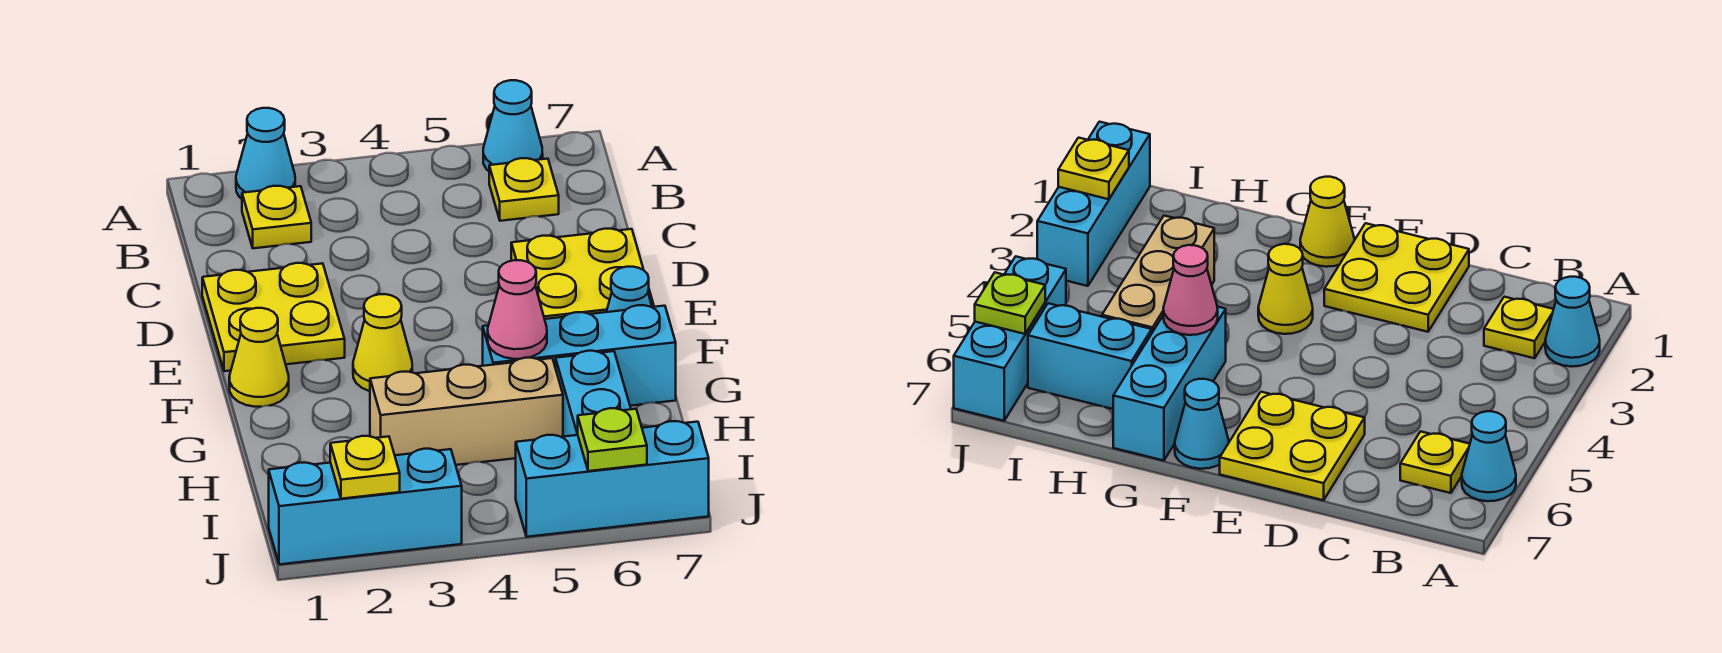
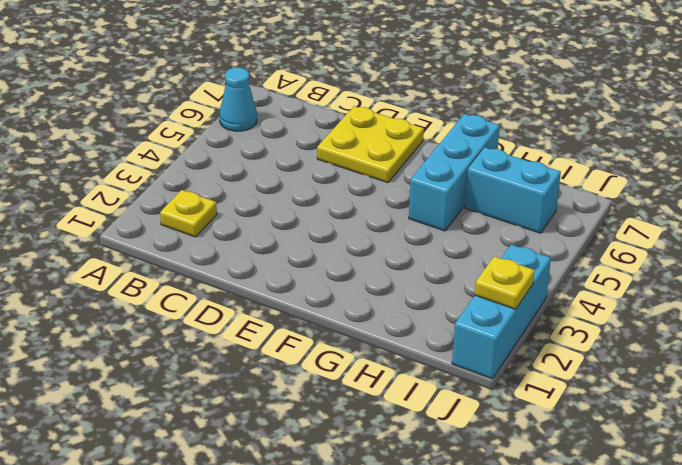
none -> cyan 1x1 cone [236,108,295,199]
none -> yellow 1x1 plate [489,158,559,221]
none -> yellow 2x2 plate [202,263,345,371]

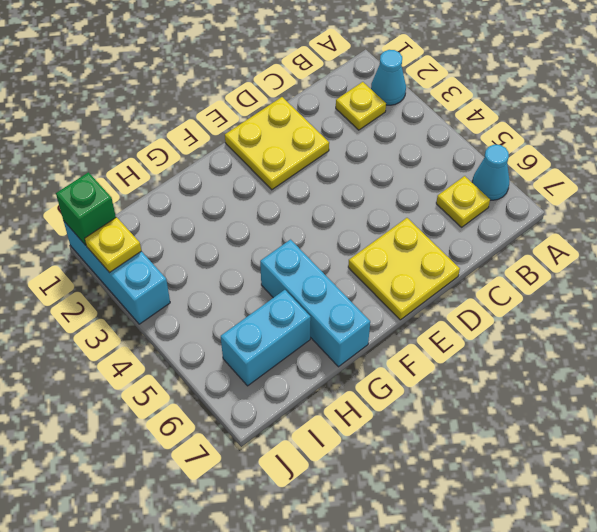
green 1x1 brick [56,172,116,245] -> none
none -> yellow 1x1 cone [229,308,289,407]
none -> yellow 1x1 cone [353,294,412,391]
none -> cyan 1x1 cone [607,267,652,312]

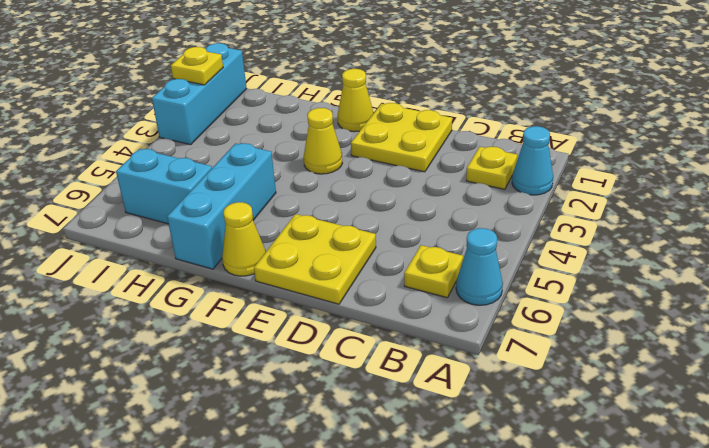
yellow 1x1 cone [222,202,266,276] -> cyan 1x1 cone [607,267,652,312]
none -> tan 1x3 brick [370,358,563,465]
none -> cyan 1x3 brick [516,421,709,537]
none -> pink 1x1 cone [488,260,547,359]

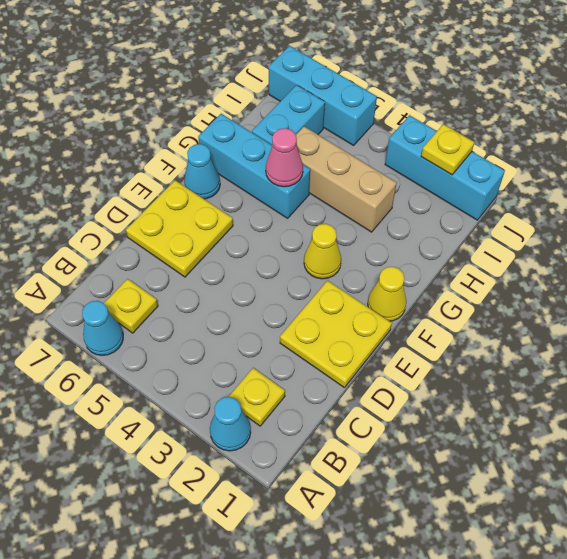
none -> lime 1x1 plate [578,408,647,471]

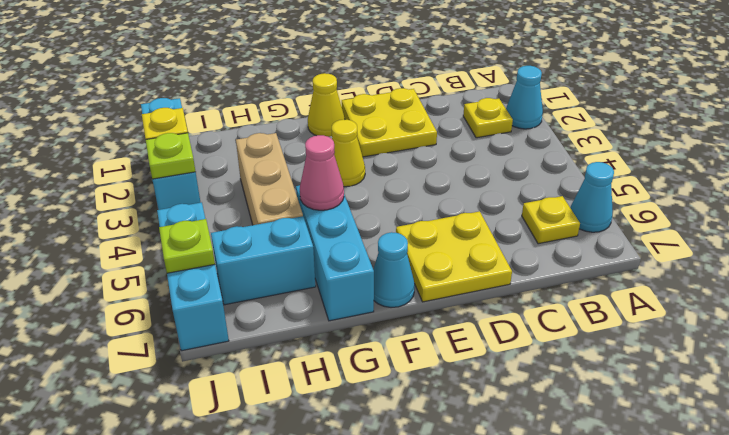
lime 1x1 plate [146,133,196,179] -> none

